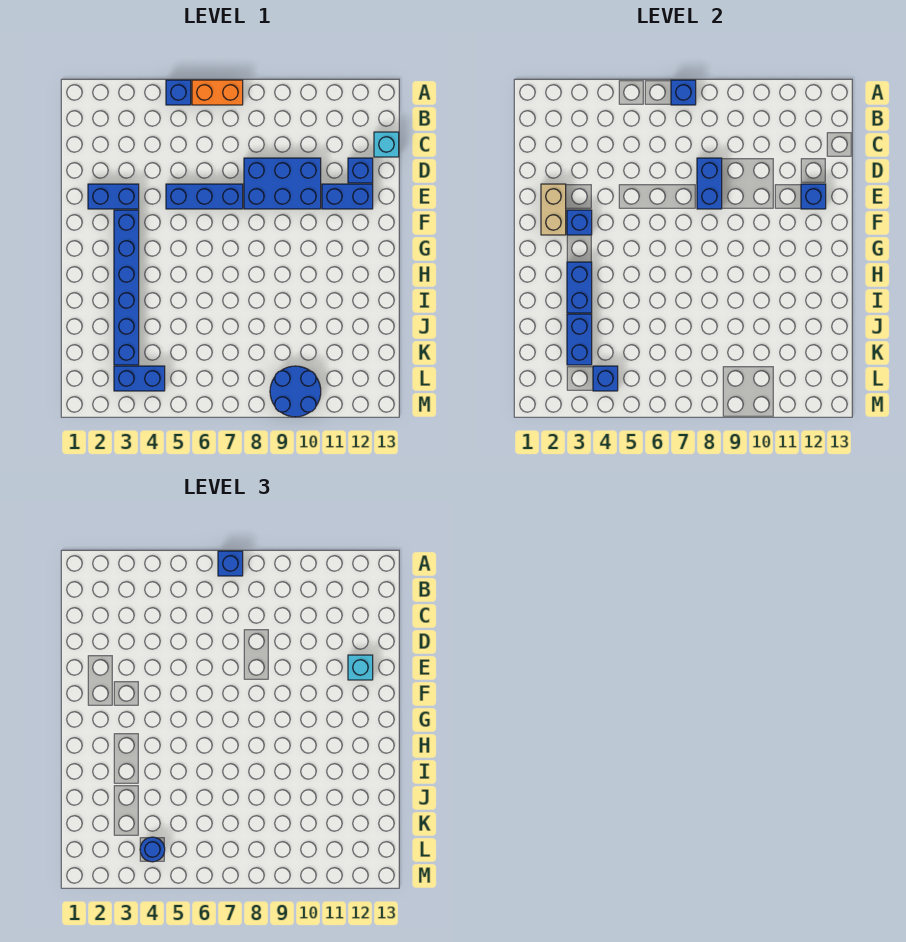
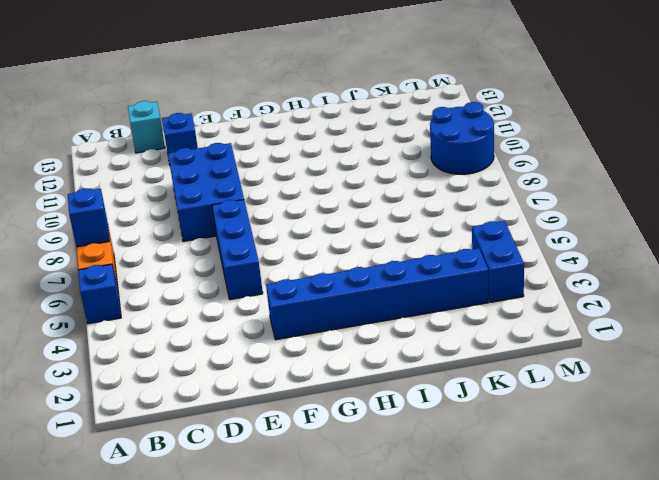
none -> blue 1x2 brick [88,184,139,209]
none -> blue 1x2 brick [322,184,373,209]
none -> blue 1x2 brick [697,158,722,209]

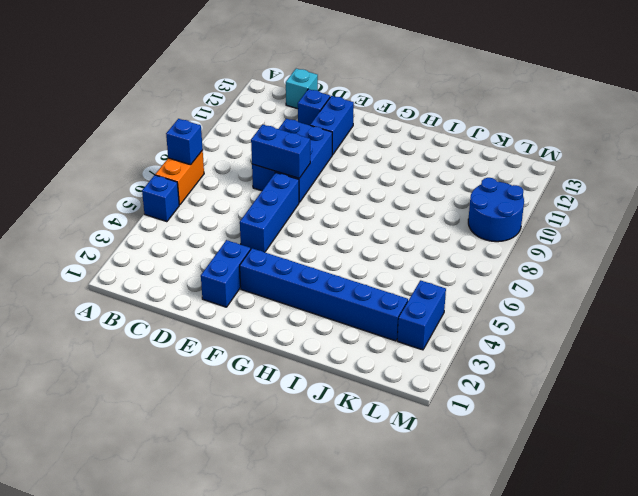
none -> tan 1x2 brick [541,184,566,235]
none -> blue 1x1 brick [801,184,826,209]
none -> blue 1x1 brick [567,210,592,235]

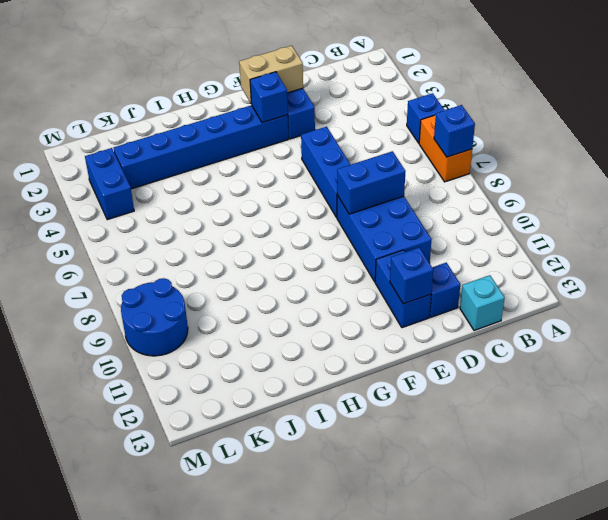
none -> blue 1x2 brick [567,262,592,313]
none -> blue 1x2 brick [567,314,592,365]
none -> blue 1x1 brick [593,366,618,391]

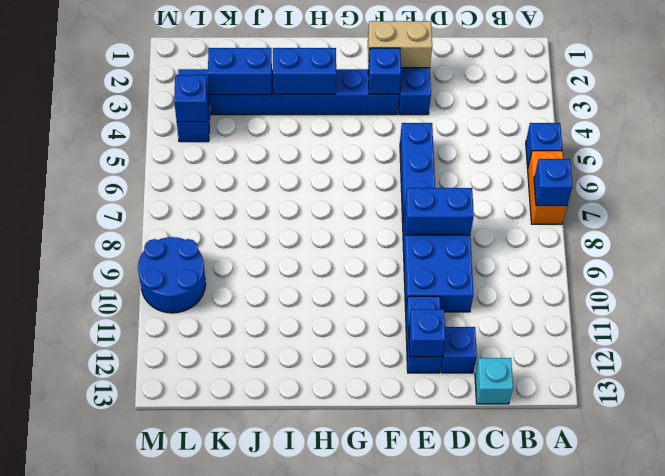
none -> blue 1x1 brick [218,551,243,576]
none -> cyan 1x1 brick [348,655,373,680]
none -> blue 1x1 round brick [140,837,165,862]

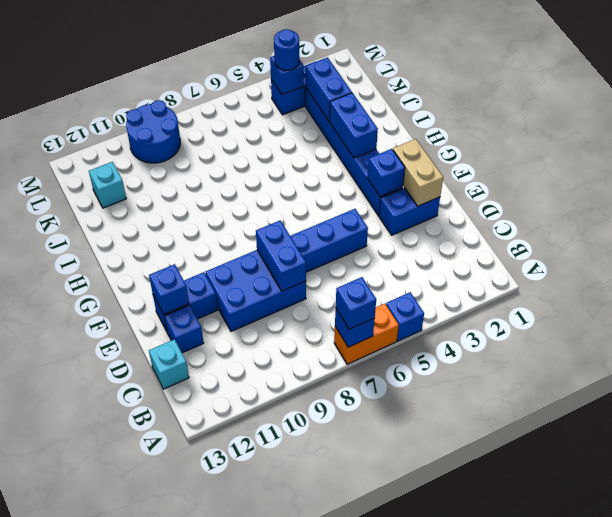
cyan 1x1 brick [89,162,126,208] -> cyan 1x1 brick moved to [348,655,373,680]

